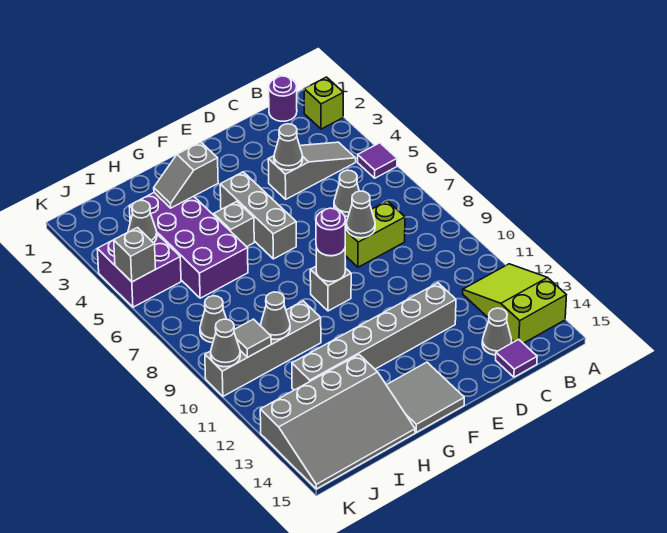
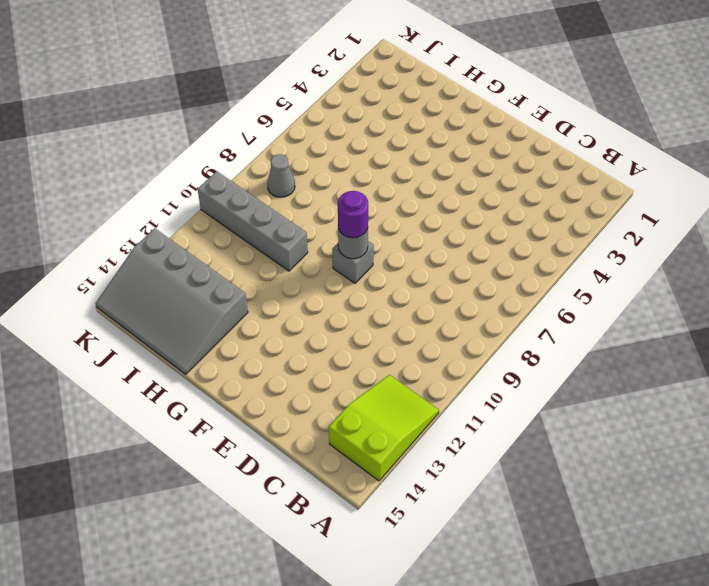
none -> lime 1x1 brick [304,77,343,129]
none -> purple 1x1 tile [358,143,397,178]
none -> purple 1x1 round brick [269,76,297,121]

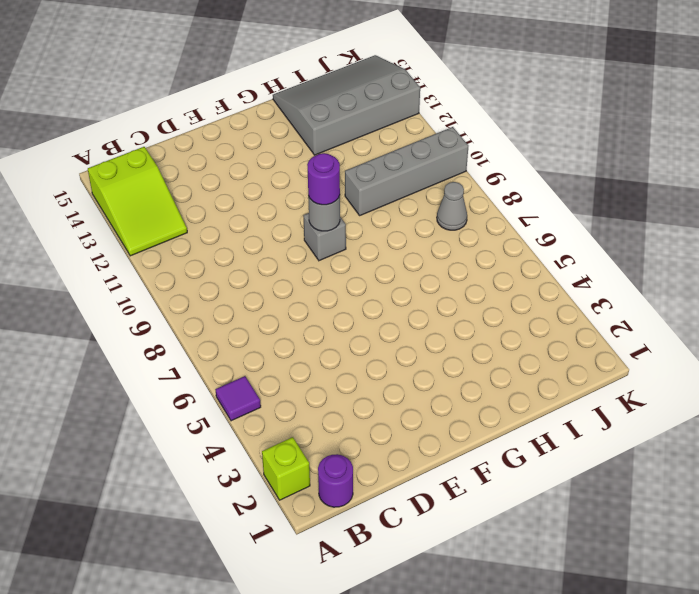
none -> grey 1x3 slope [268,142,356,199]
none -> grey 1x1 cone [334,170,359,216]
none -> lime 1x2 brick [345,201,405,267]

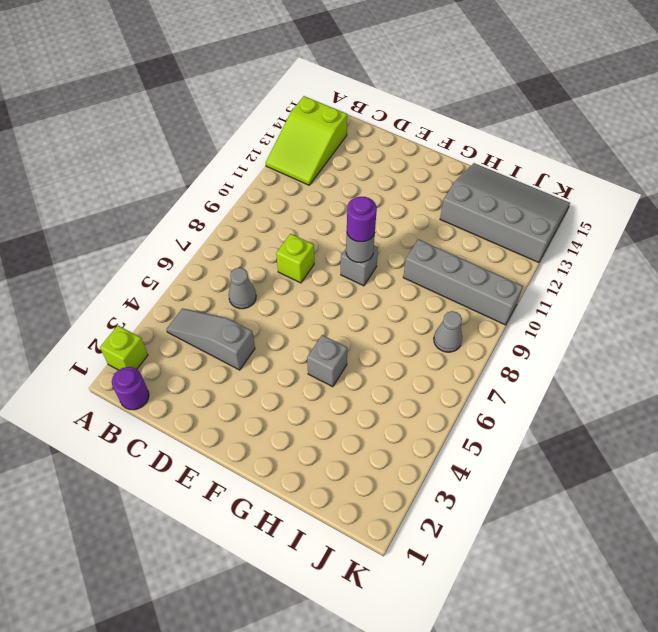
lime 1x1 brick [276,234,314,283] -> lime 1x2 brick [345,201,405,267]
none -> purple 1x1 tile [358,143,397,178]
none -> grey 1x1 cone [482,308,512,355]
none -> purple 1x1 tile [496,339,537,377]

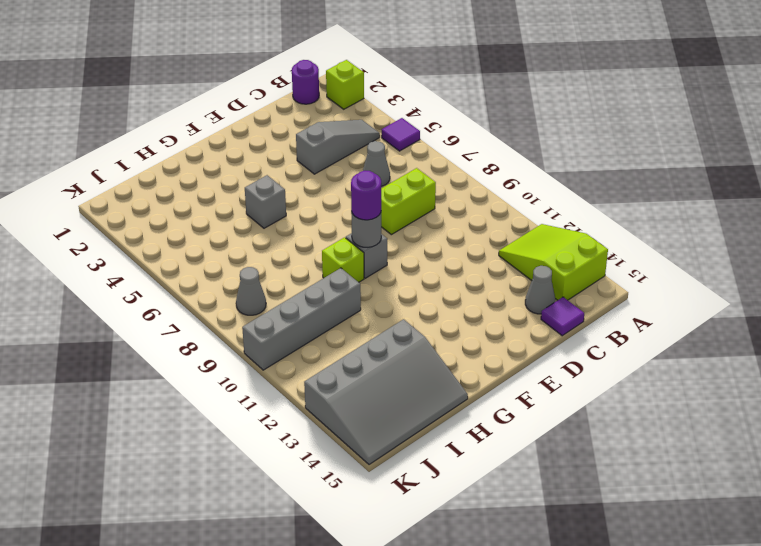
lime 1x1 brick [322,237,364,282] -> none
none -> grey 1x6 brick [292,283,456,390]
none -> grey 1x3 brick [220,172,296,259]
none -> grey 2x2 tile [387,362,464,432]

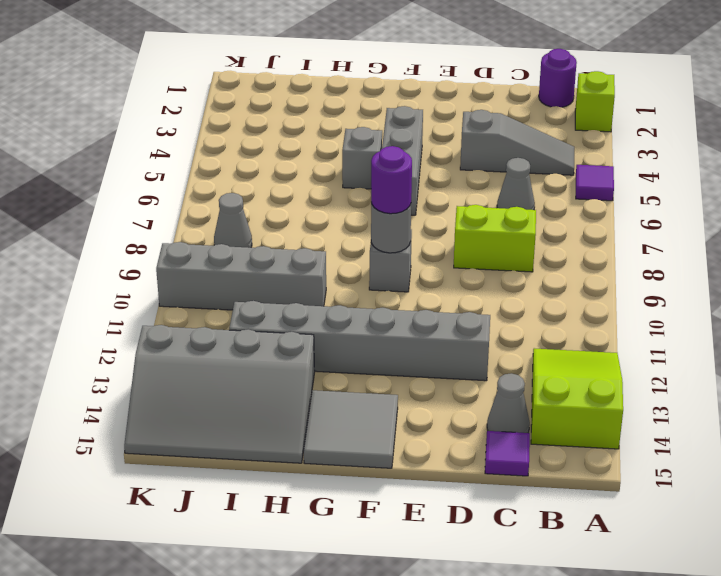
none -> purple 2x4 brick [129,193,248,298]
none -> purple 2x2 brick [97,234,181,307]
none -> grey 1x1 cone [274,124,303,170]

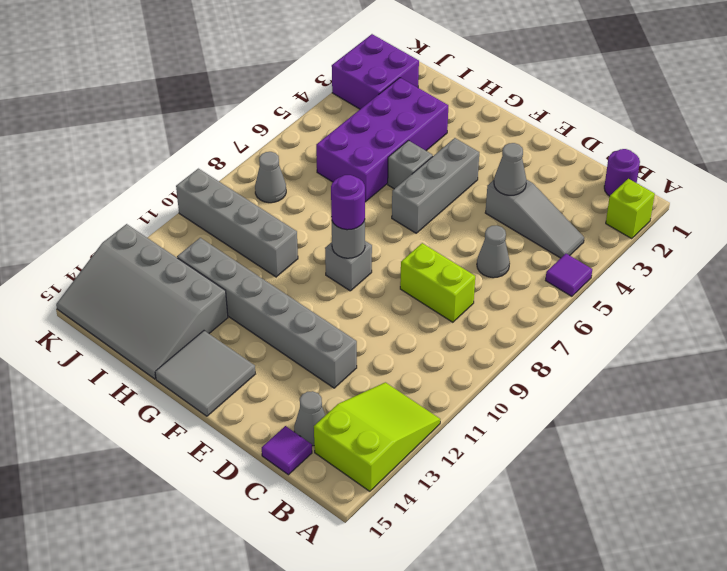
purple 2x2 brick [332,34,419,109] -> purple 2x2 brick moved to [97,234,181,307]
none -> grey 1x1 cone [346,191,375,238]
none -> grey 1x2 slope [154,142,218,208]
none -> grey 1x1 cone [261,292,290,339]

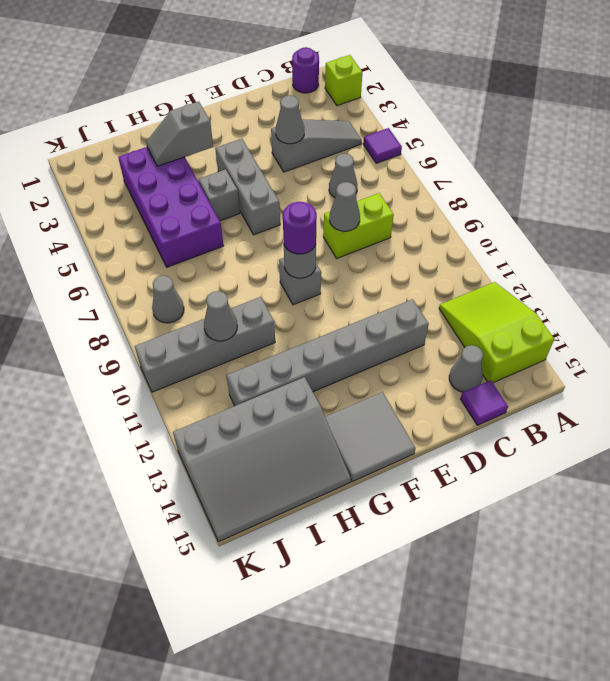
none -> purple 2x2 brick [97,234,181,307]
none -> grey 1x1 cone [128,200,157,243]
none -> grey 1x1 tile [234,319,271,357]

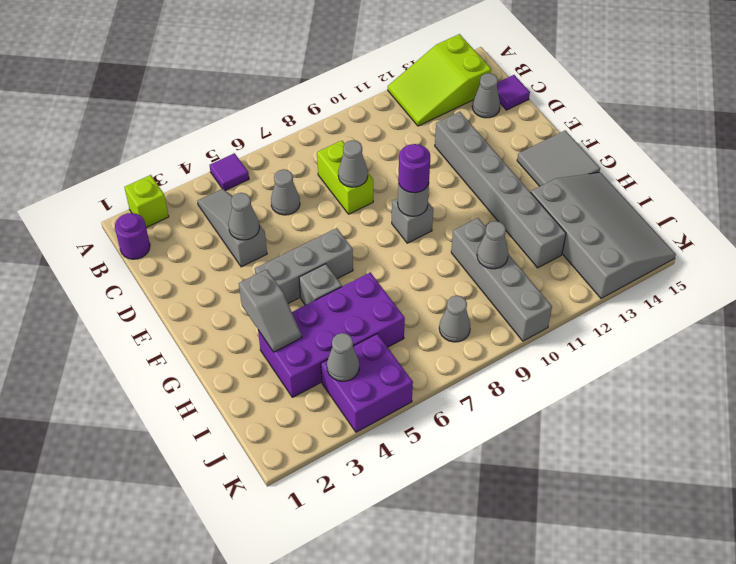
none -> grey 1x1 tile [234,319,271,357]
none -> grey 1x1 brick [114,228,156,282]
none -> grey 1x1 cone [211,319,240,367]

